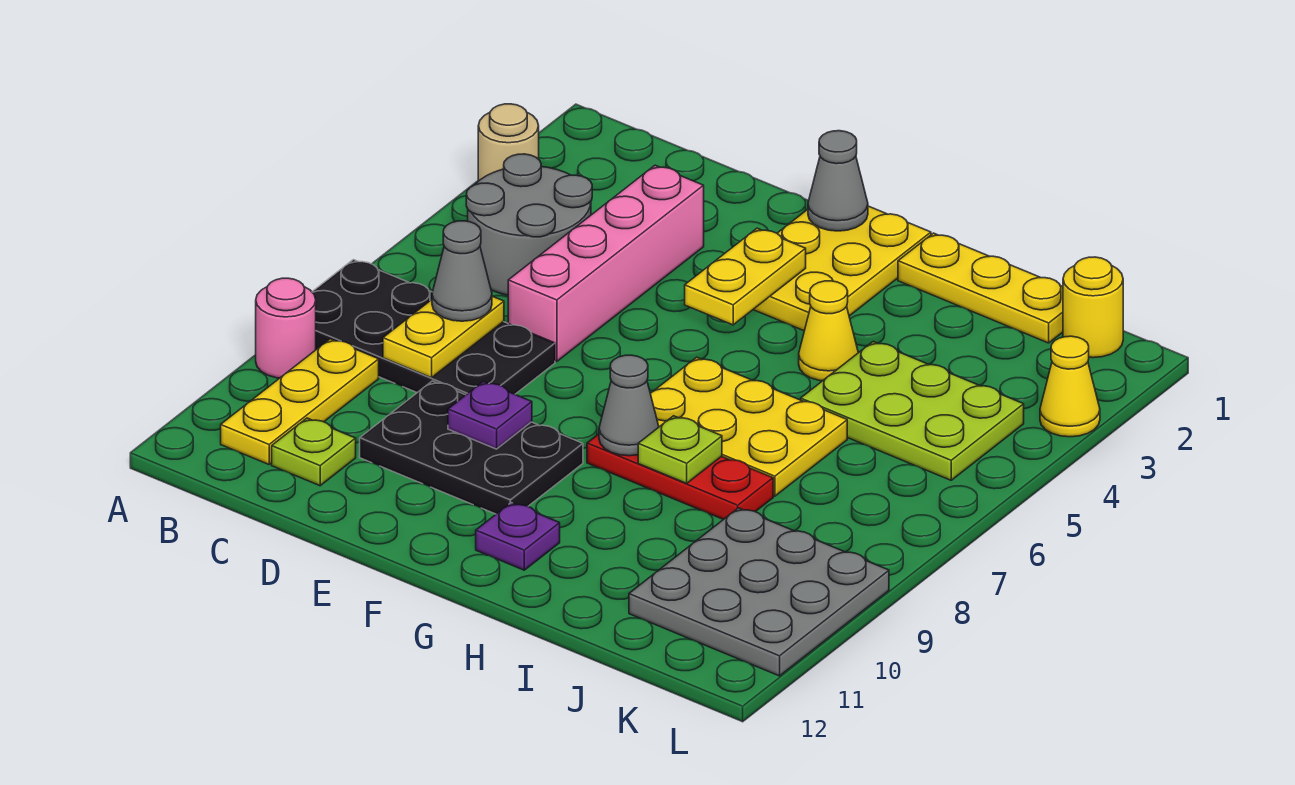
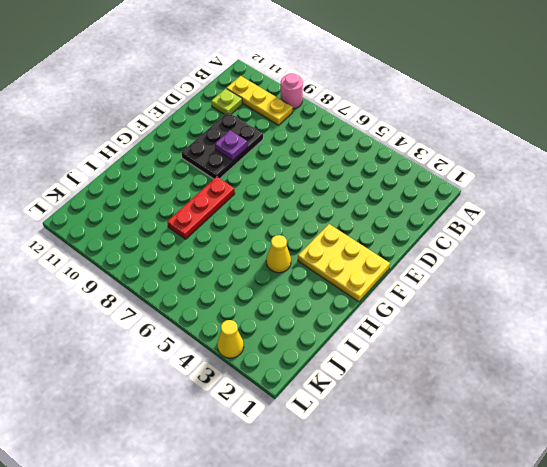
none -> tan 1x1 round brick [478,104,539,181]
none -> black 2x4 plate [312,260,555,395]
none -> grey 2x2 round brick [466,154,592,295]

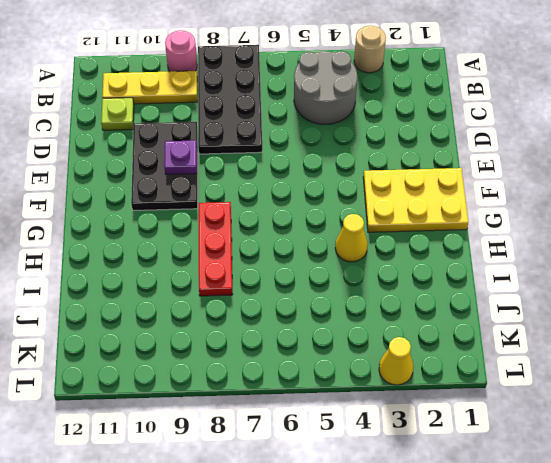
none -> pink 1x4 brick [508,165,704,362]
none -> yellow 2x3 plate [650,357,847,496]
none -> purple 1x1 plate [476,503,560,570]

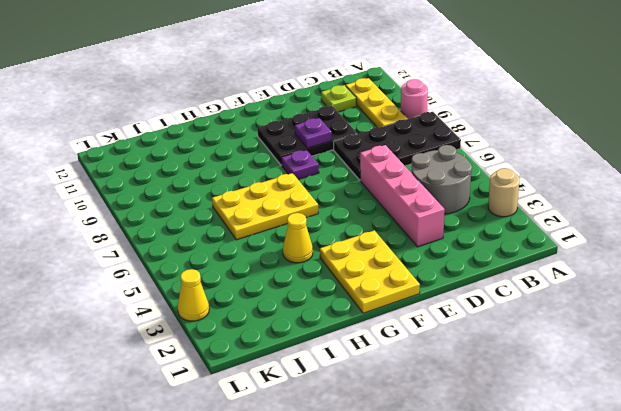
purple 1x1 plate [281,150,319,180] -> purple 1x1 plate moved to [476,503,560,570]
none -> red 1x3 plate [587,434,773,520]
none -> yellow 1x3 plate [898,233,1063,343]
none -> lime 2x3 plate [801,342,1024,480]

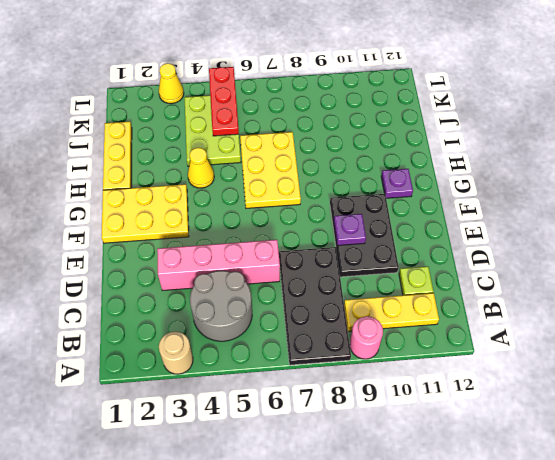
red 1x3 plate [209,67,239,136] -> red 1x3 plate moved to [587,434,773,520]
none -> grey 3x3 plate [629,508,889,676]
none -> yellow 1x1 round brick [1063,257,1123,358]
none -> yellow 1x2 plate [383,296,504,378]

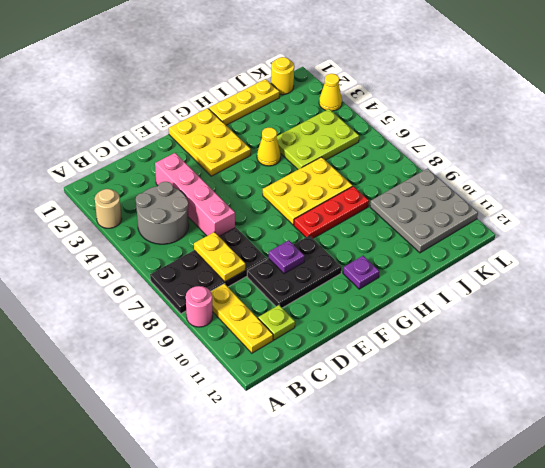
none -> grey 1x1 cone [808,131,868,231]
none -> yellow 1x2 plate [685,228,806,325]
none -> grey 1x1 cone [599,355,659,456]

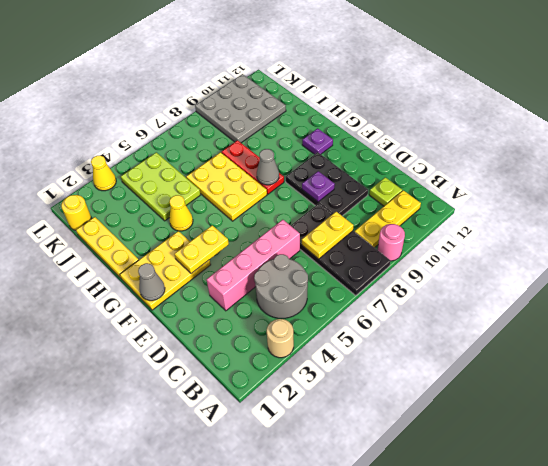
none -> lime 1x1 plate [638,416,722,483]
none -> grey 1x1 cone [432,221,492,321]

